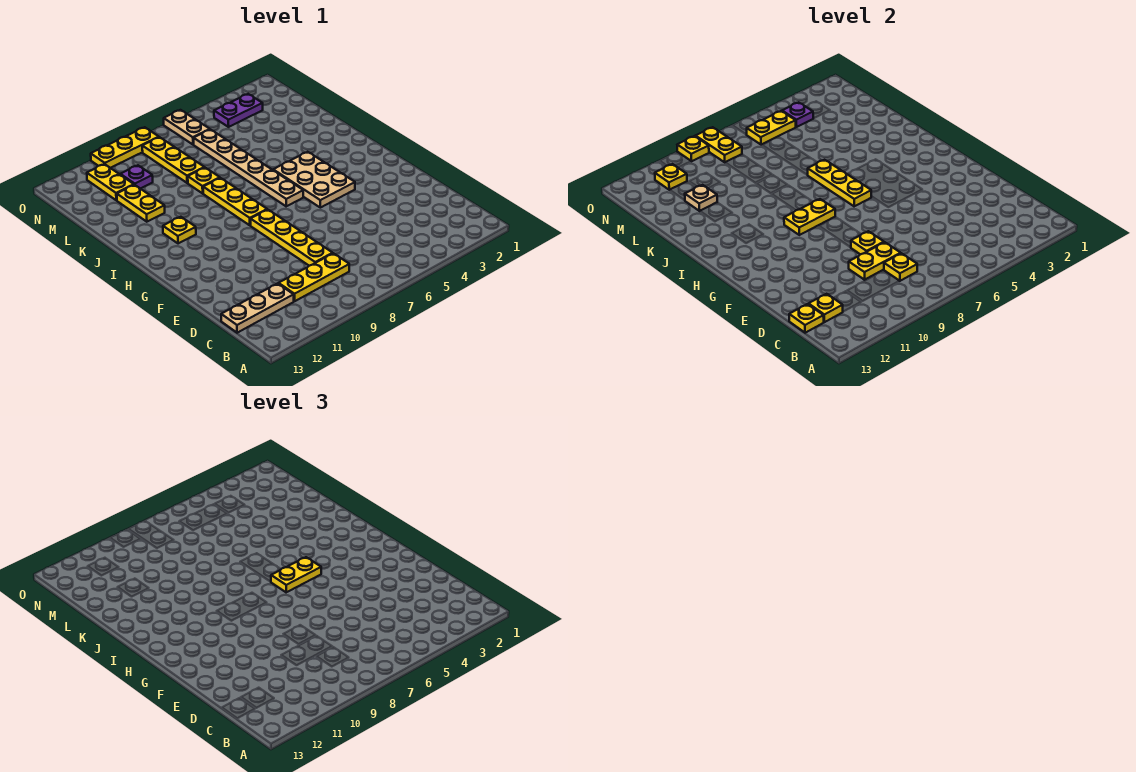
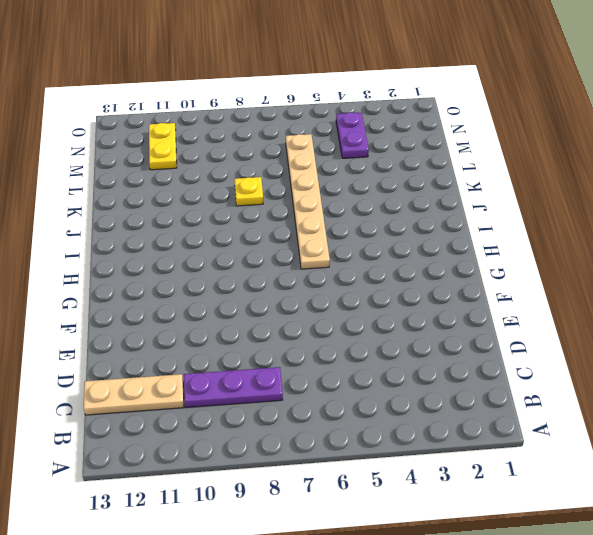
purple 1x3 plate [184,367,283,408] -> yellow 1x3 plate [279,253,349,301]
purple 1x2 plate [336,112,369,158] -> purple 1x2 plate turned to [214,94,263,127]
none -> yellow 1x4 plate [251,210,333,266]
none -> tan 2x3 plate [273,152,355,208]
none -> yellow 1x3 plate [203,178,267,225]

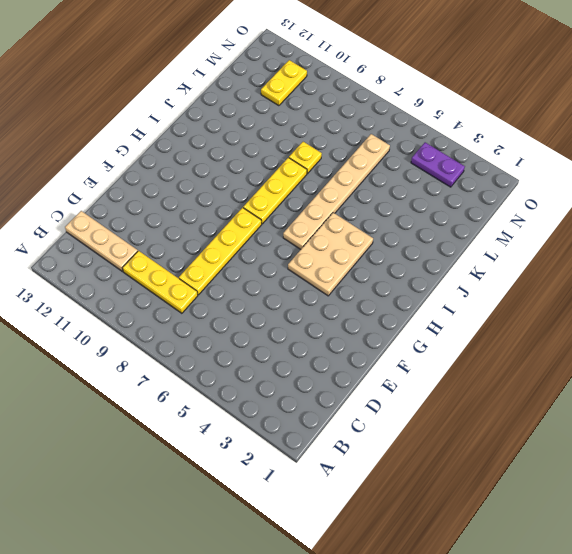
none -> yellow 1x1 plate [163,217,196,244]
none -> yellow 1x2 plate [117,185,165,222]
none -> yellow 1x3 plate [142,137,204,183]

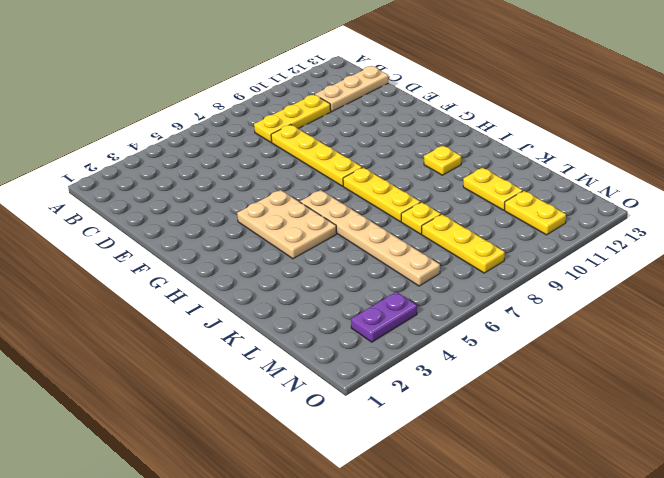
none -> purple 1x1 plate [120,165,153,189]
none -> tan 1x2 plate [164,110,210,145]
none -> yellow 1x3 plate [91,127,159,168]

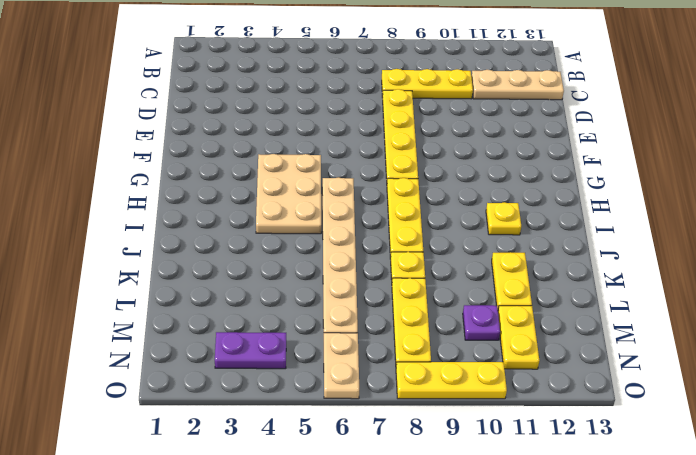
none -> yellow 1x1 plate [884,253,917,281]
none -> yellow 1x1 plate [809,294,843,322]
none -> yellow 1x1 plate [789,304,824,333]

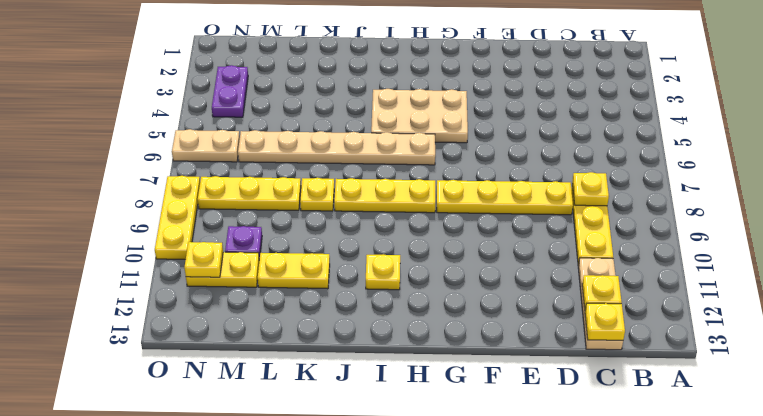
none -> yellow 1x2 plate [849,242,901,280]
none -> yellow 1x1 plate [851,231,884,254]
none -> yellow 1x3 plate [808,160,871,206]

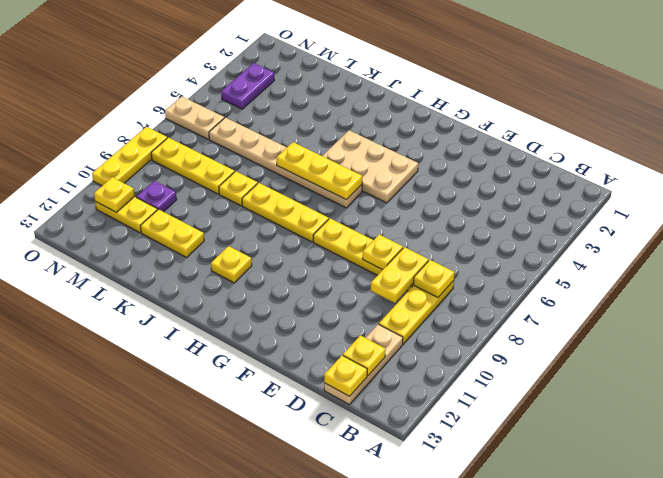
none -> yellow 1x2 plate [784,199,835,235]
none -> tan 1x1 plate [685,185,717,211]
none -> purple 1x1 plate [782,102,813,127]

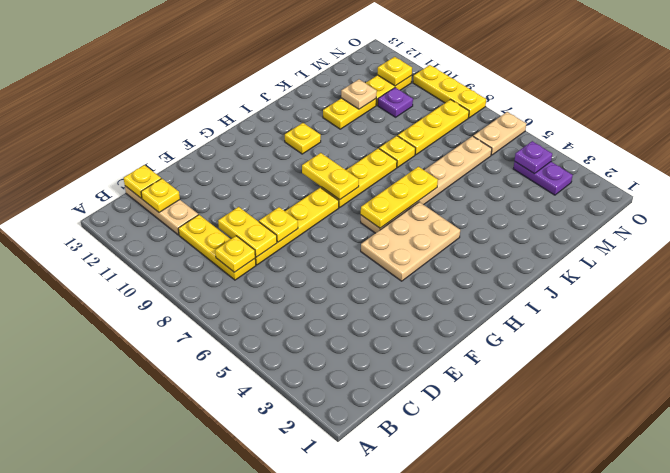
none -> yellow 1x2 plate [747,111,796,145]
none -> yellow 1x2 plate [696,127,742,162]
none -> yellow 1x1 plate [677,136,709,161]

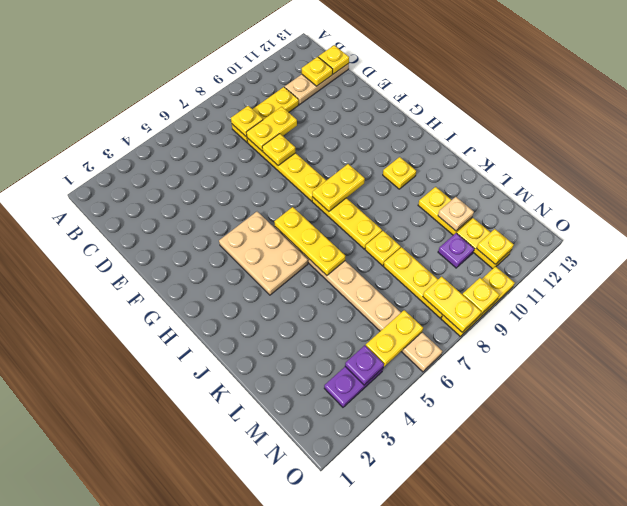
none -> yellow 1x2 plate [271,557,321,592]

